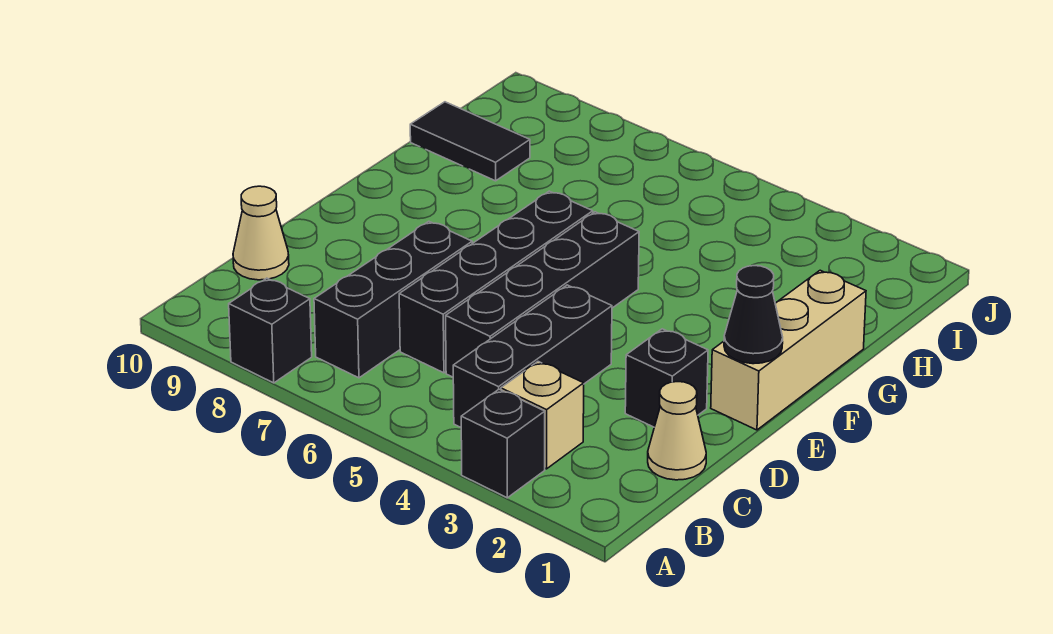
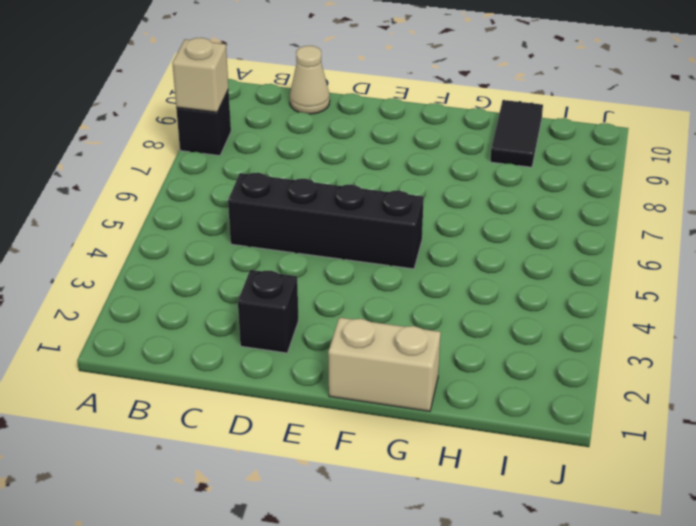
tan 1x1 brick [172,38,229,112] -> tan 1x1 brick moved to [501,362,584,469]
tan 1x2 brick [328,317,441,411] -> tan 1x3 brick [711,270,866,430]
none -> black 1x1 brick [461,389,545,498]
none -> black 1x3 brick [453,285,612,427]
none -> black 1x3 brick [314,221,472,378]

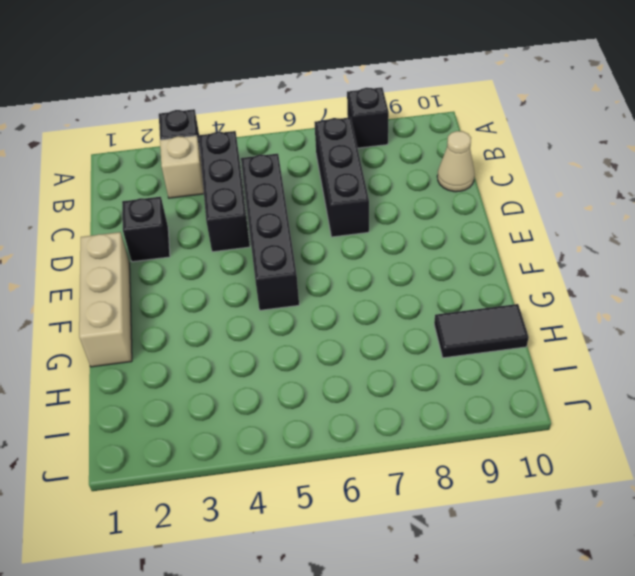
none -> tan 1x1 cone [648,382,706,480]
none -> black 1x4 brick [399,191,593,373]
none -> black 1x1 cone [724,266,783,364]

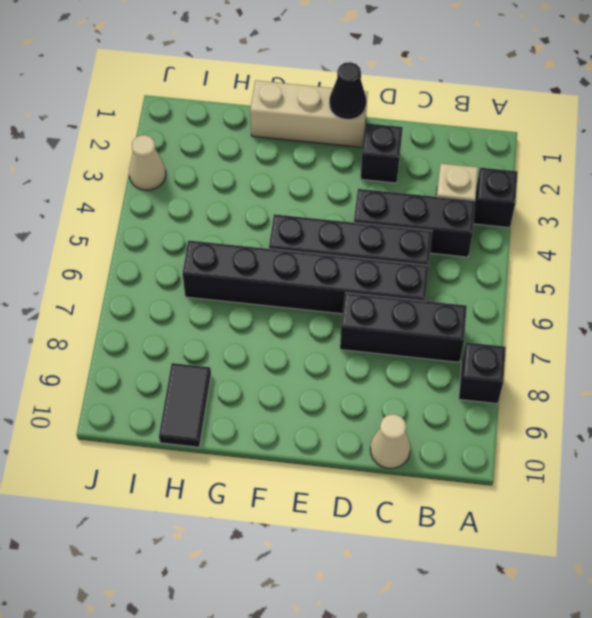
black 1x6 brick [183,241,429,314] -> black 1x4 brick [399,191,593,373]
tan 1x1 cone [129,135,166,190] -> tan 1x1 cone moved to [648,382,706,480]

